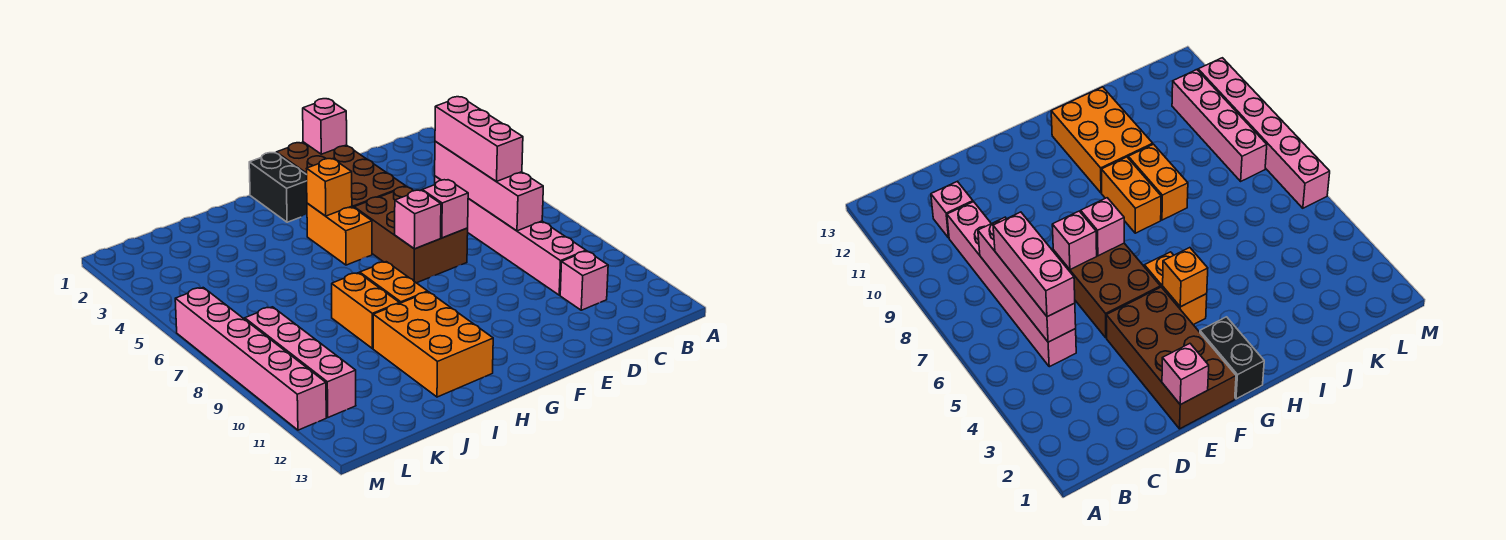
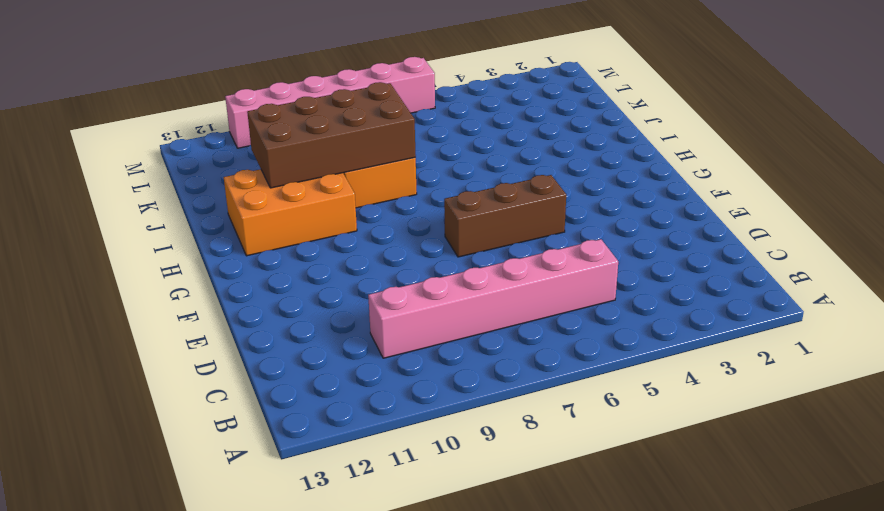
brown 1x3 brick [444,175,566,257] -> brown 2x3 brick [354,187,468,283]
brown 2x4 brick [247,82,416,188] -> brown 2x4 brick moved to [276,142,406,208]
none -> pink 1x1 brick [560,251,608,310]
none -> black 1x2 brick [249,153,307,222]
none -> orange 1x2 brick [307,203,372,265]

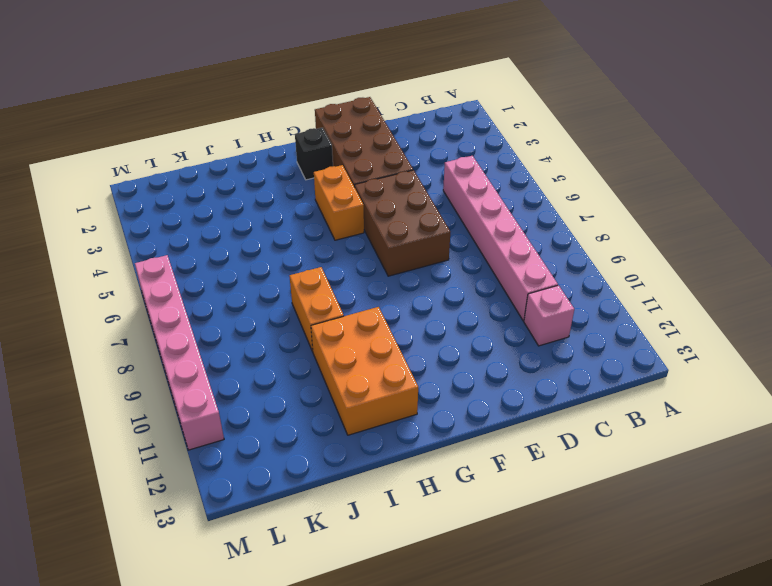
black 1x1 brick [295,128,333,180] -> black 1x2 brick [249,153,307,222]
none -> orange 1x2 brick [360,262,428,303]
none -> pink 1x4 brick [245,307,356,417]
none -> pink 1x4 brick [435,141,543,231]

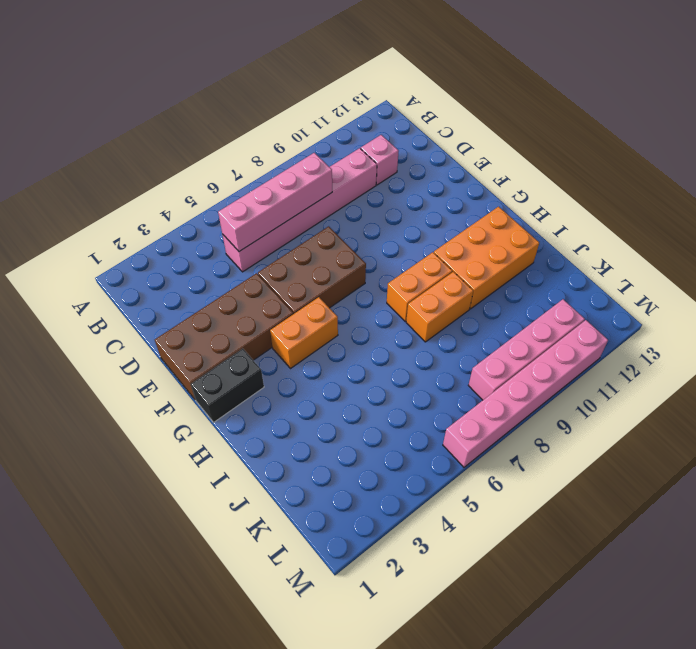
none -> pink 1x1 brick [303,99,347,154]
none -> pink 1x1 brick [422,180,468,238]
none -> pink 1x1 brick [395,190,441,249]

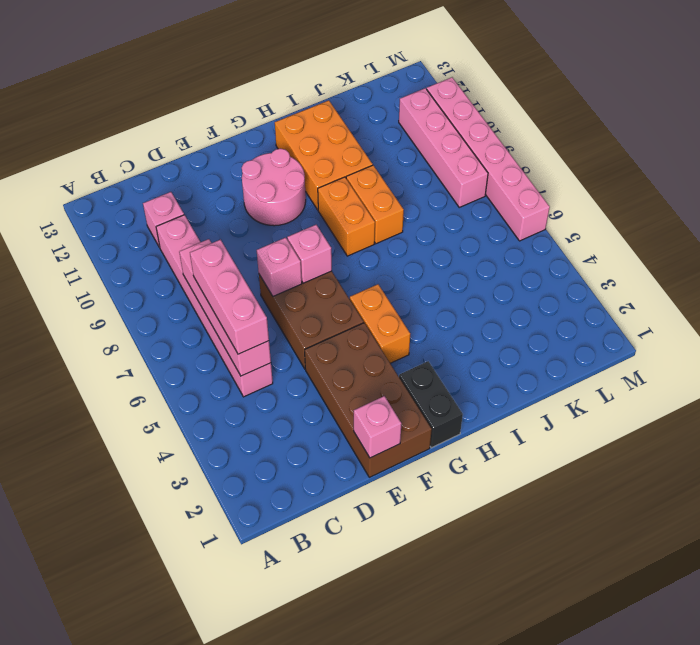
pink 2x2 round brick [242,149,306,226] -> none
none -> orange 1x1 brick [307,159,352,216]

